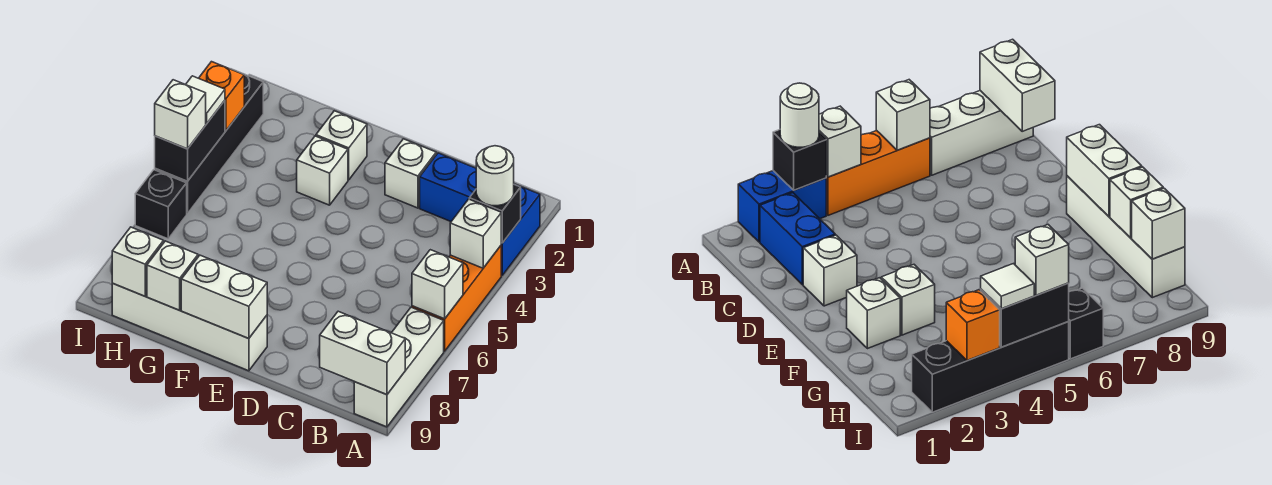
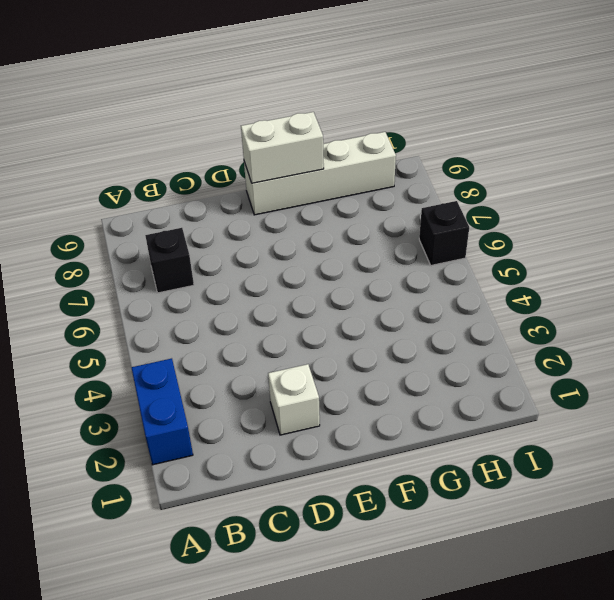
black 1x1 brick [145,228,194,293] -> black 1x1 brick moved to [469,185,521,243]
none -> orange 1x3 brick [412,246,501,351]
none -> white 1x3 brick [354,307,444,427]
none -> blue 1x2 brick [420,153,476,221]

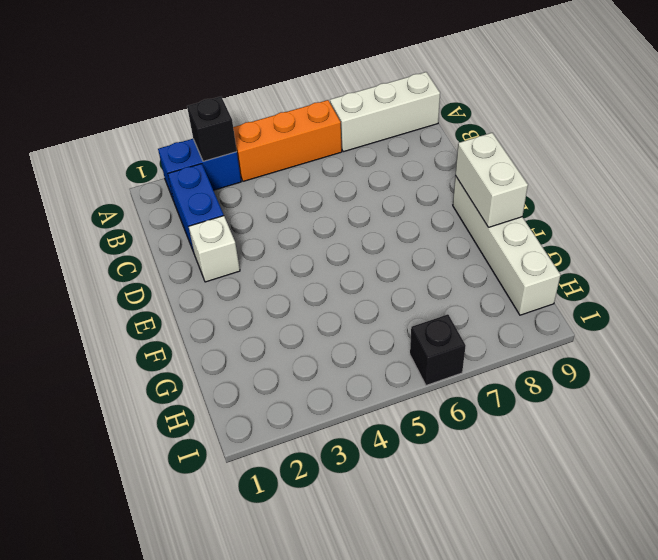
none -> white 1x1 brick [316,111,367,180]
none -> white 1x1 brick [297,136,348,205]
none -> black 1x4 brick [155,69,263,214]

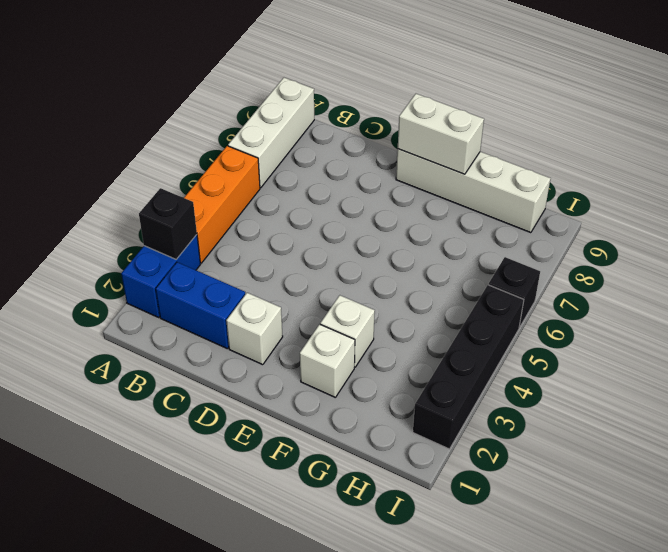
none -> white 1x1 brick [450,199,501,268]
none -> white 1x1 brick [412,250,463,319]
none -> white 1x2 brick [320,311,405,395]

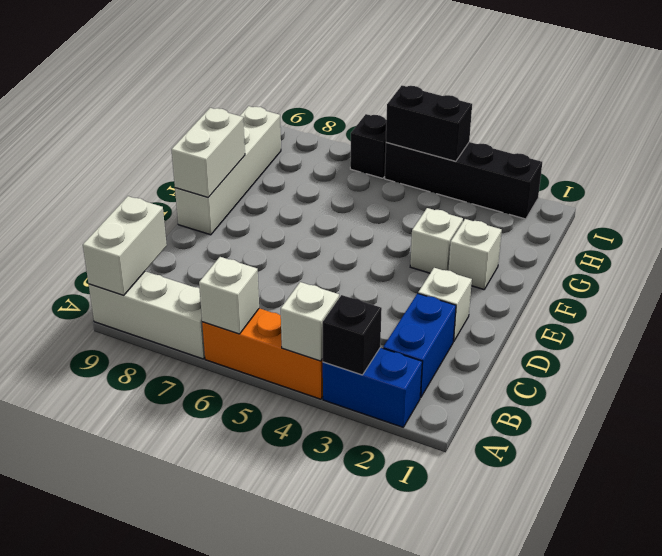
none -> white 1x1 brick [147,241,198,310]
none -> white 1x1 brick [112,227,164,296]
none -> orange 1x1 brick [199,62,244,131]

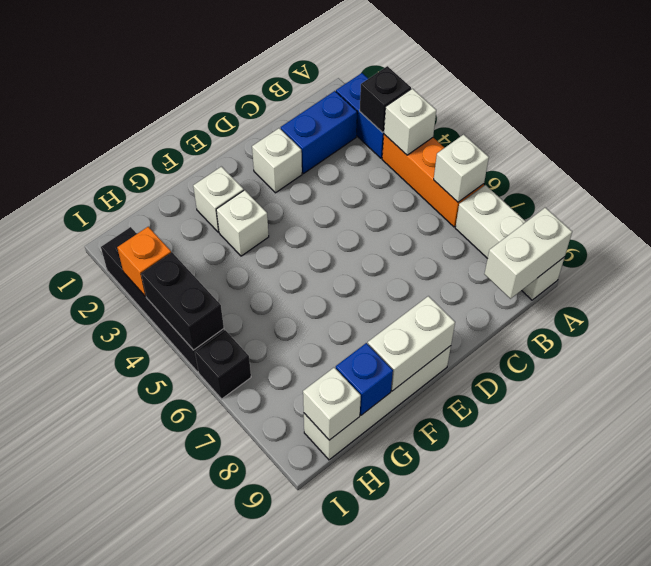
blue 1x1 brick [336,343,393,415] -> white 1x1 brick [147,241,198,310]
none -> white 1x1 round brick [476,146,514,206]
none -> white 1x1 tile [186,76,225,124]
none -> white 1x1 brick [155,80,206,149]

